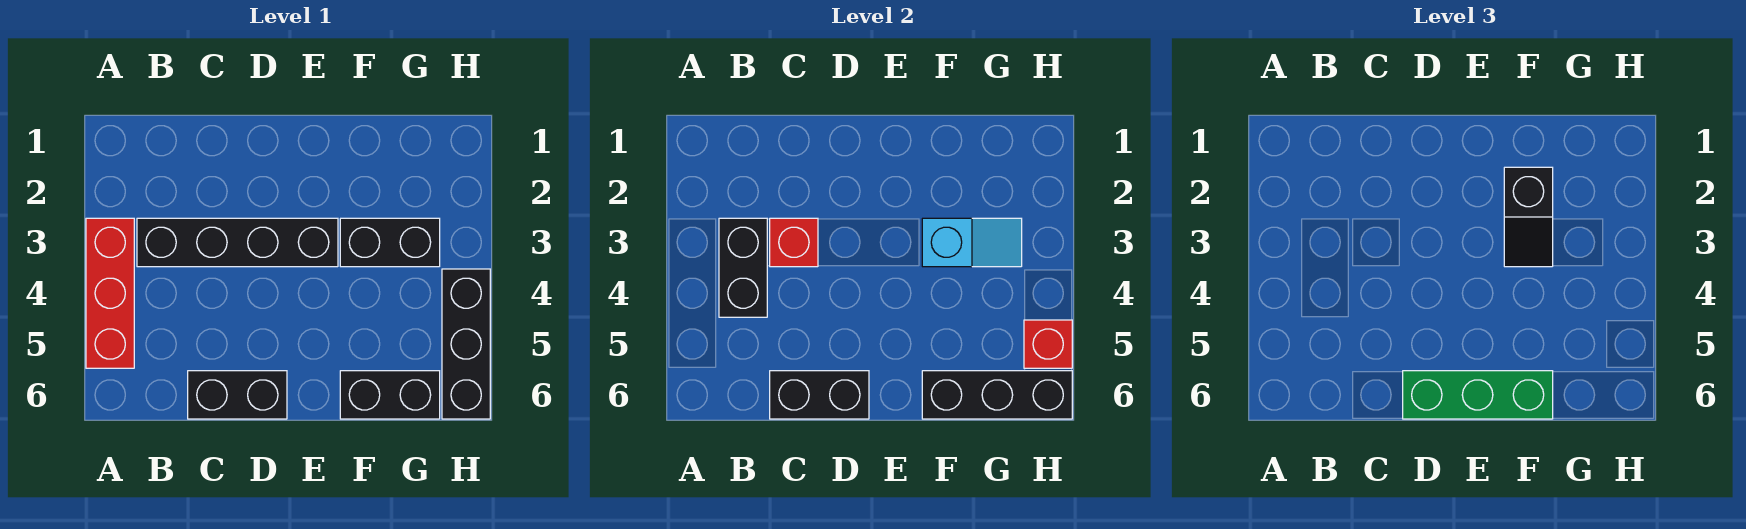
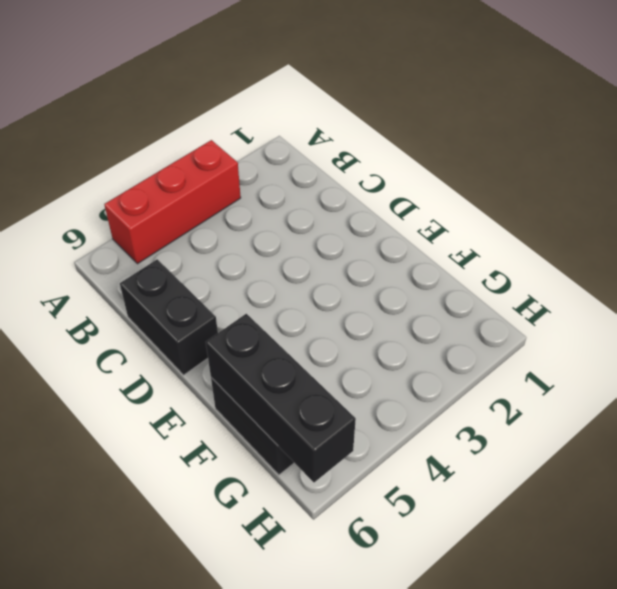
none -> black 1x4 brick [137,218,338,267]
none -> black 1x2 brick [340,218,440,267]
none -> black 1x3 brick [442,269,490,419]

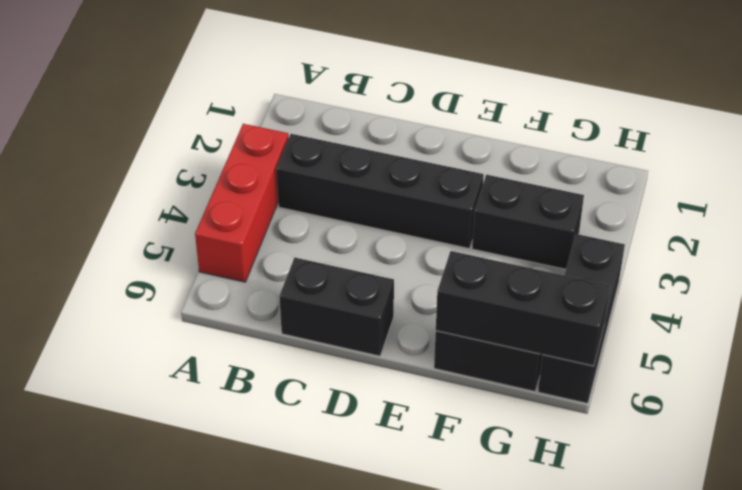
none -> black 1x2 brick [719,218,767,317]
none -> red 1x1 brick [770,218,818,267]
none -> black 1x2 brick [770,371,869,419]

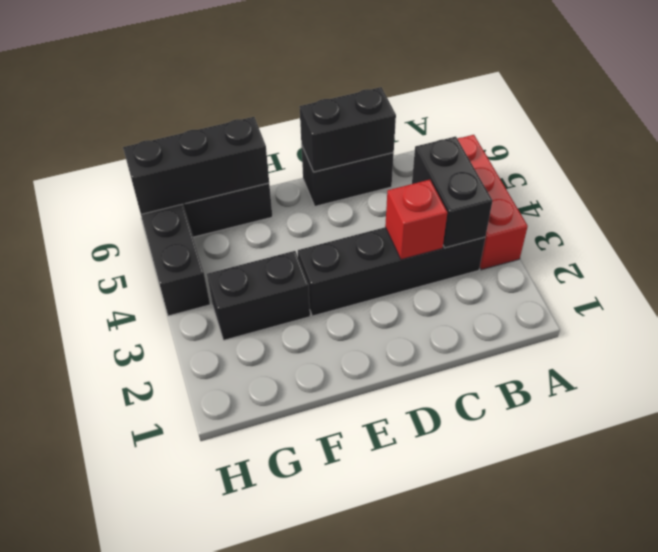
none -> cyan 1x2 slope [922,218,1022,267]
none -> red 1x1 brick [1024,320,1072,368]
none -> green 1x3 brick [1403,371,1553,419]

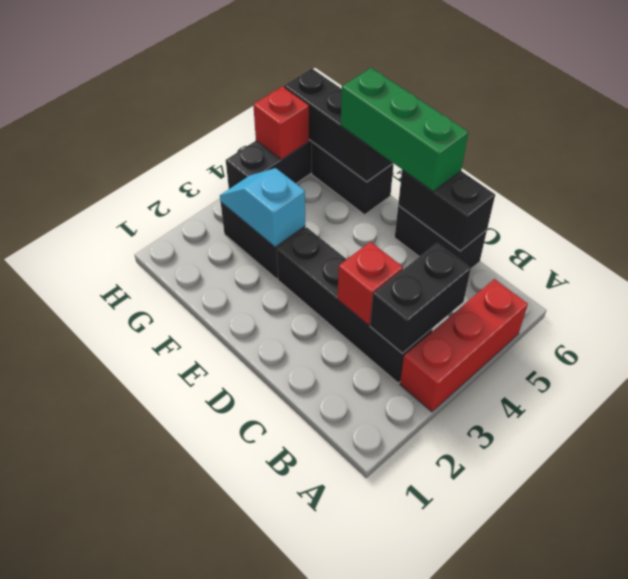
none -> black 1x2 slope [1504,167,1553,267]

